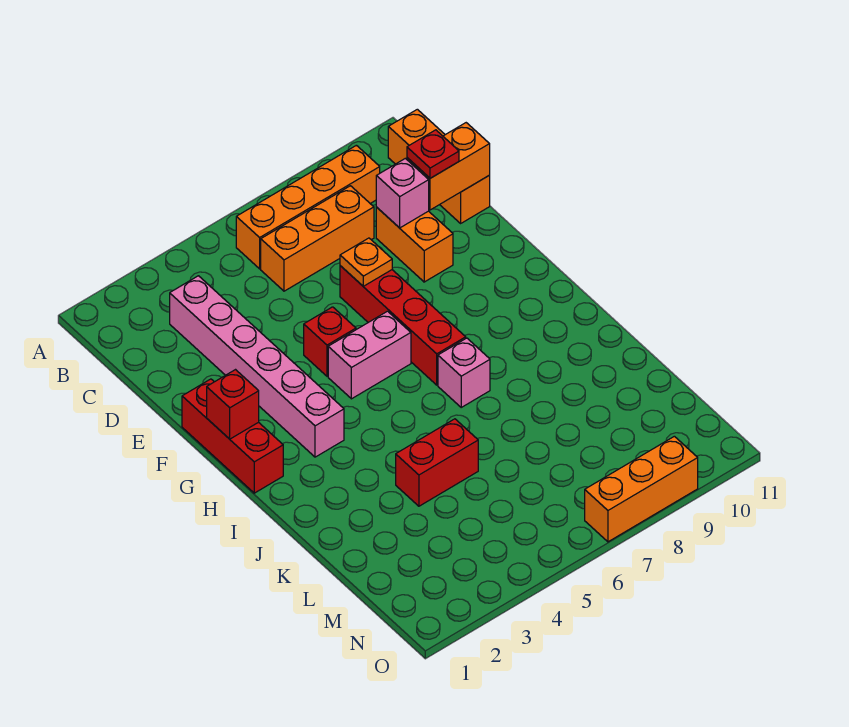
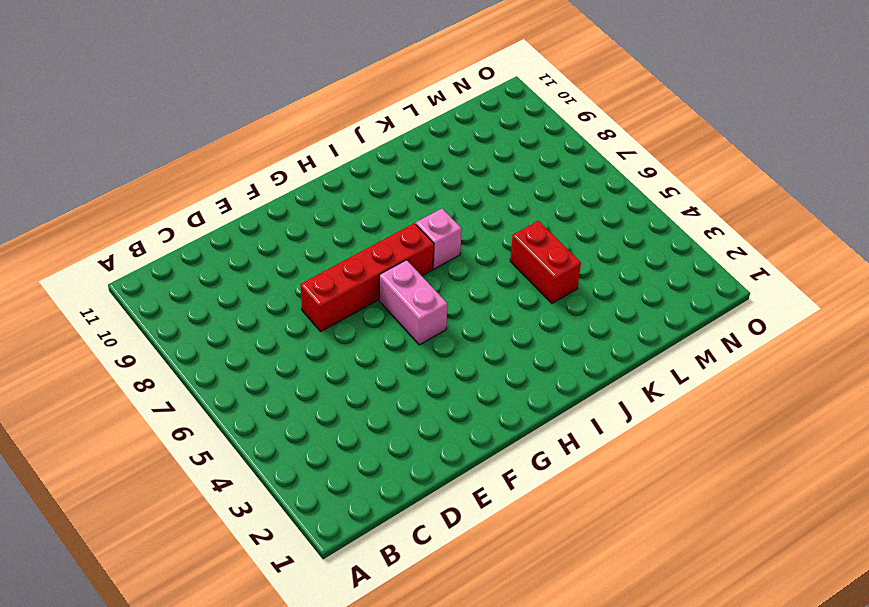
none -> orange 1x4 brick [236,145,380,269]
none -> orange 1x3 brick [388,109,490,223]
none -> pink 1x6 brick [170,276,344,457]

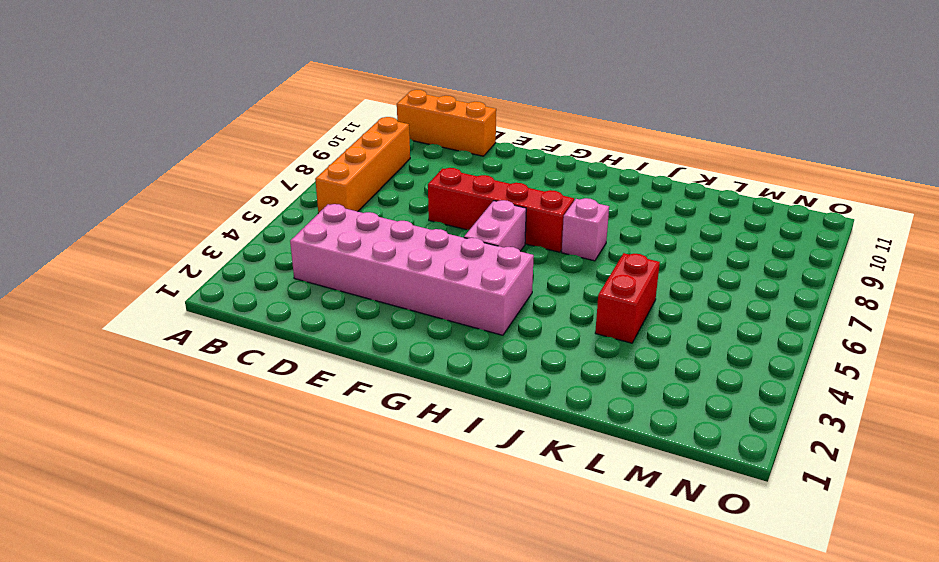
pink 2x6 brick [290,204,534,335] -> pink 1x6 brick [170,276,344,457]
none -> orange 1x3 brick [261,186,374,291]
none -> orange 1x2 brick [376,207,453,282]
none -> red 1x3 brick [182,379,283,493]

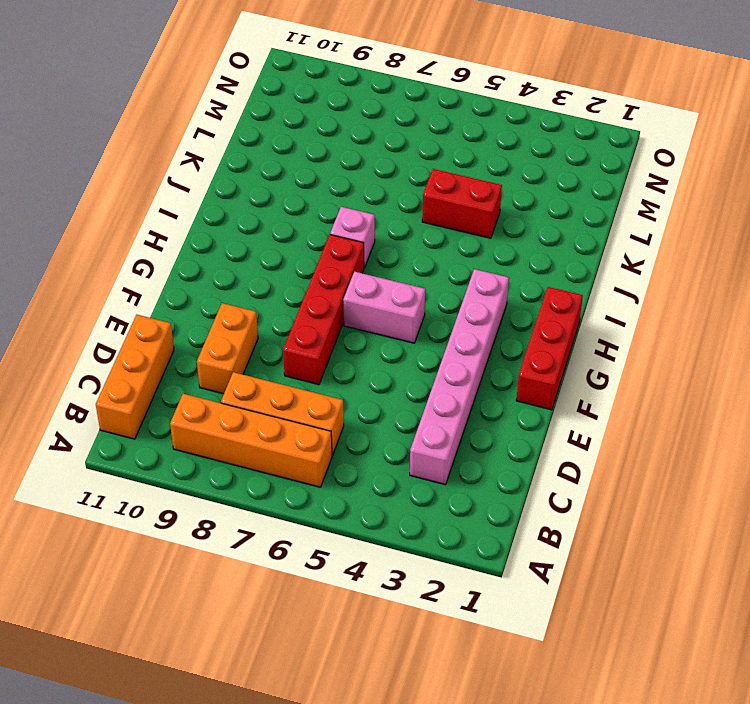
none -> red 1x1 brick [304,307,356,376]
none -> orange 1x3 brick [585,436,698,542]
none -> pink 1x1 brick [376,158,429,228]

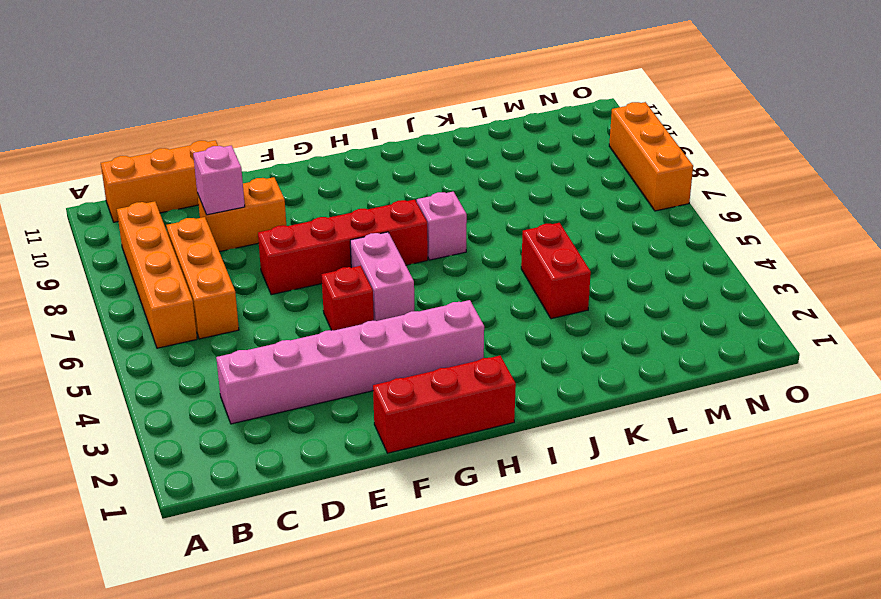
none -> orange 1x2 brick [407,123,490,210]
none -> orange 1x1 plate [340,238,392,286]
none -> red 1x1 brick [207,370,259,439]

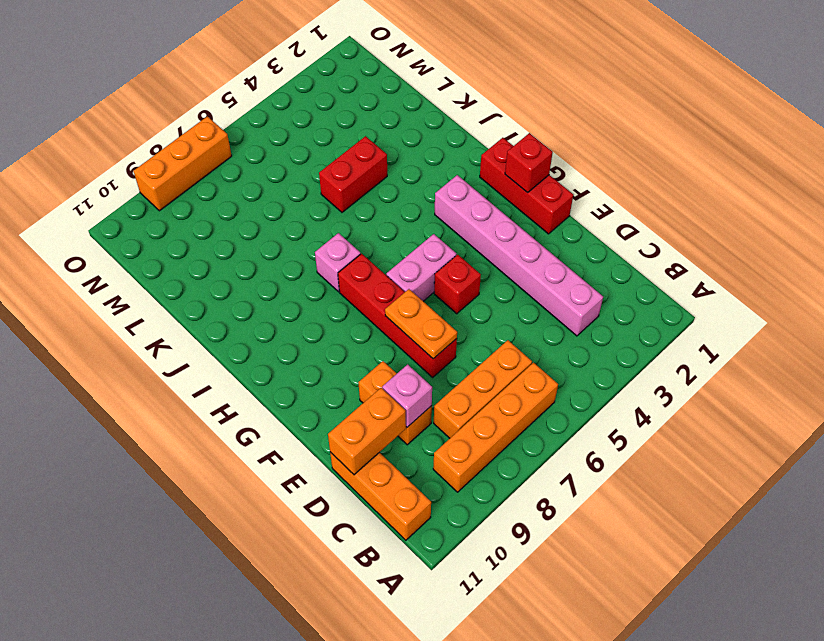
orange 1x2 plate [385,289,457,359] -> orange 1x1 plate [340,238,392,286]
none -> red 1x1 plate [407,130,459,178]

